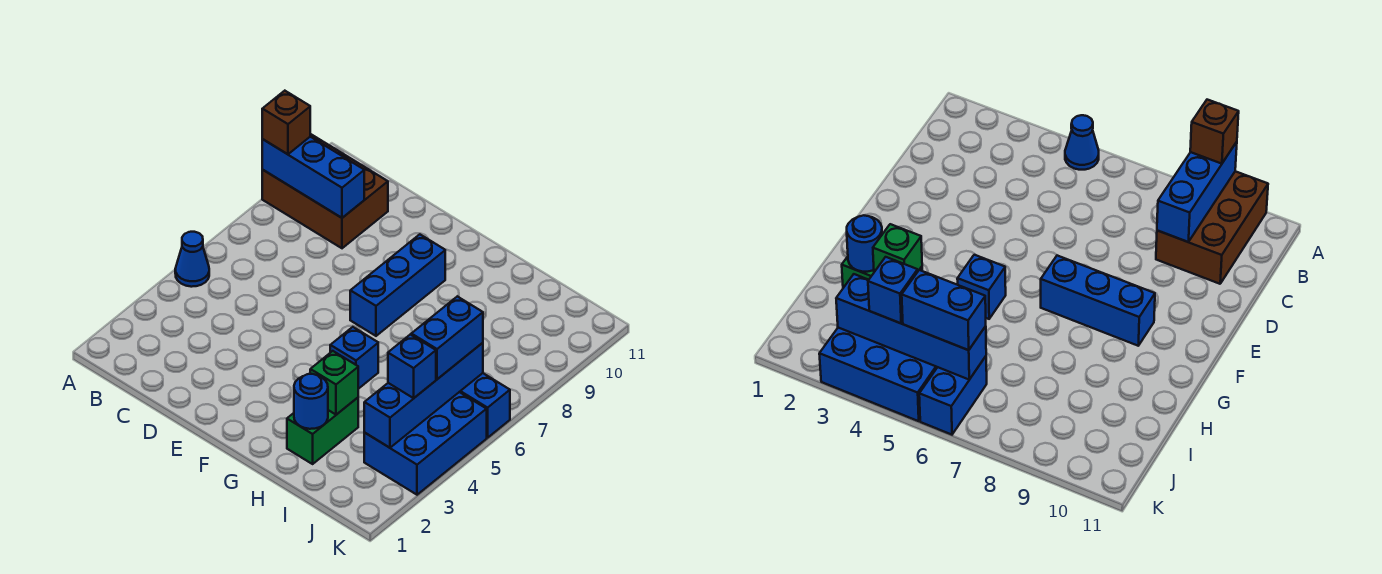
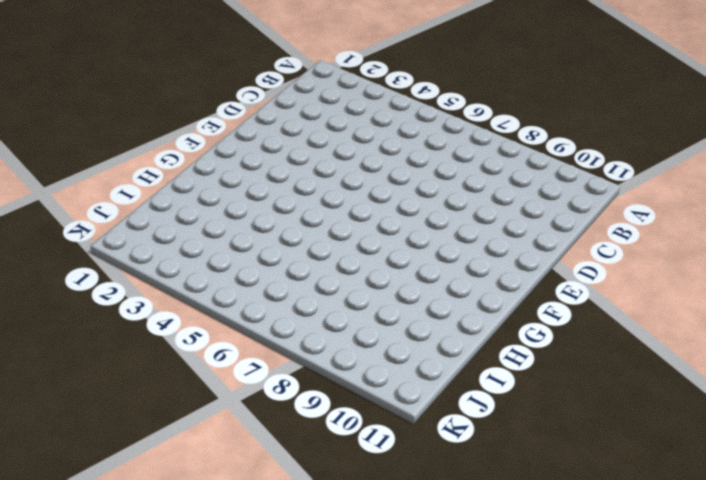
none -> blue 1x1 cone [175,232,209,287]
none -> brown 2x3 brick [262,134,388,248]
none -> blue 1x3 brick [350,234,445,336]

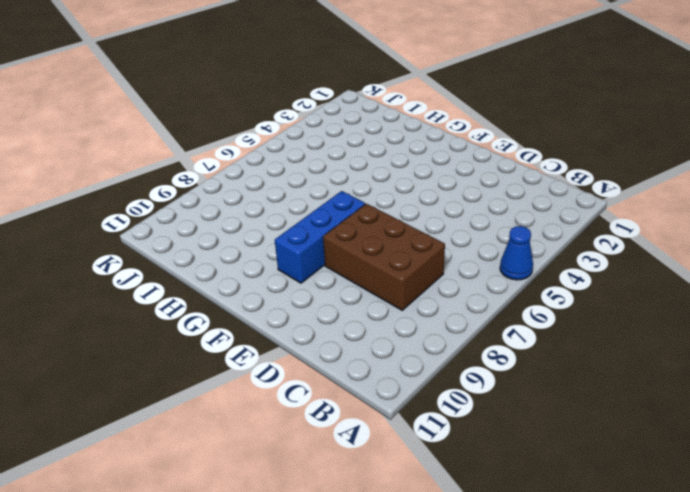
brown 2x3 brick [323,204,445,310] -> brown 2x3 brick moved to [262,134,388,248]
none -> blue 1x1 brick [330,327,378,389]
none -> green 1x2 brick [287,398,358,464]
none -> blue 2x3 brick [364,392,487,495]

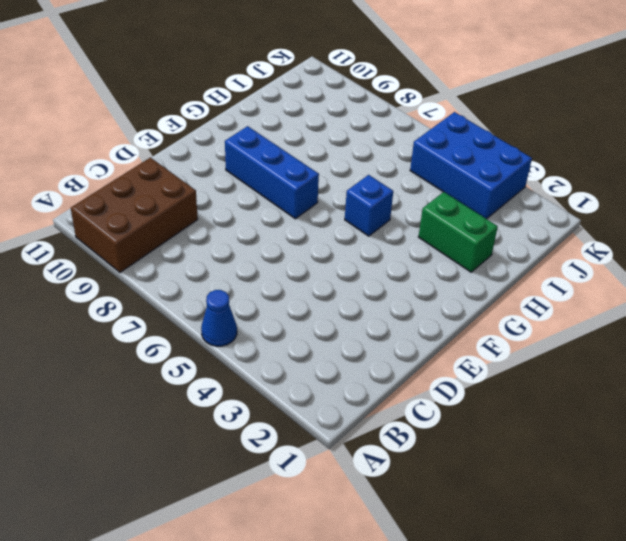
none -> blue 1x2 brick [460,373,510,438]
none -> blue 1x3 brick [262,137,364,218]
none -> blue 1x1 round brick [294,374,328,429]

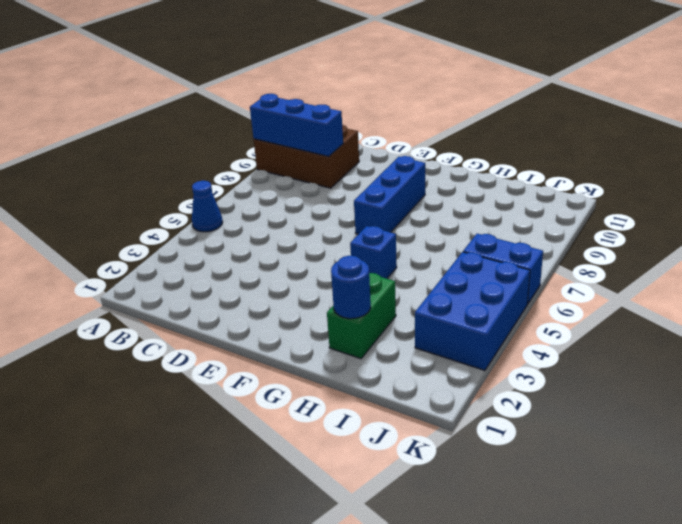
none -> green 1x1 brick [310,351,358,415]
none -> blue 1x4 brick [364,343,483,448]
none -> brown 1x1 brick [262,91,310,154]

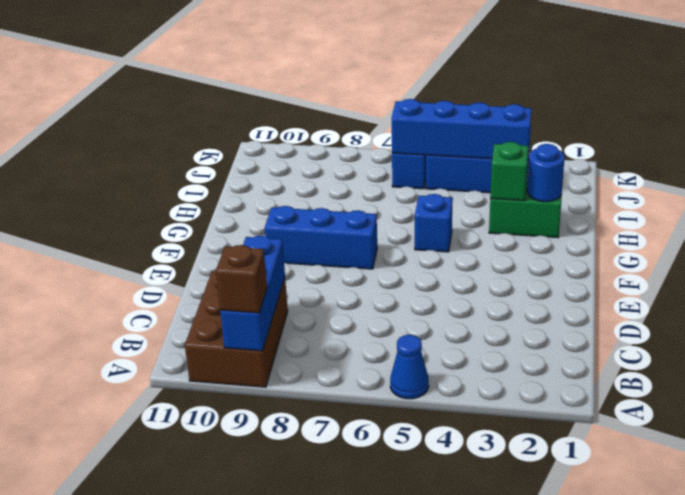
none -> blue 1x1 brick [388,334,436,398]
none -> blue 1x2 brick [411,296,483,379]

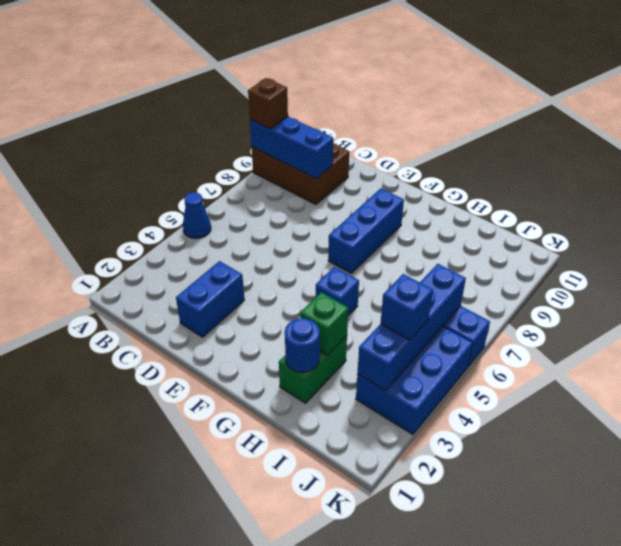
blue 1x2 brick [176,261,244,337] -> blue 1x2 brick moved to [411,296,483,379]

